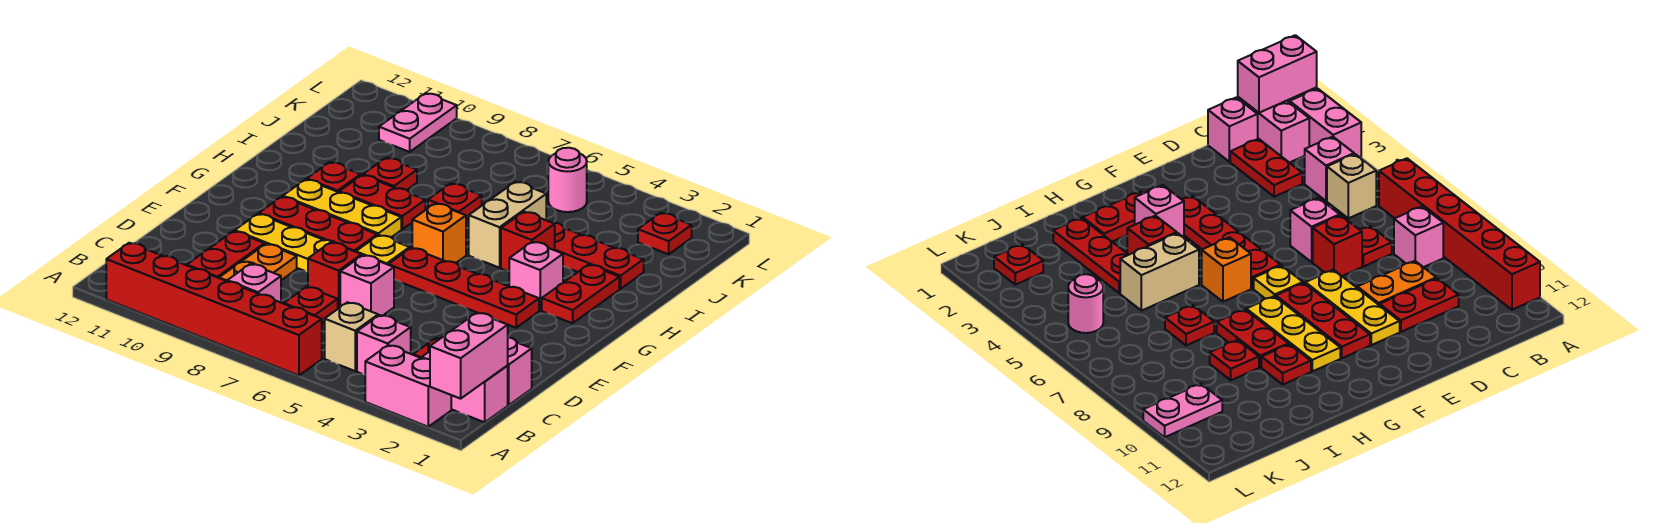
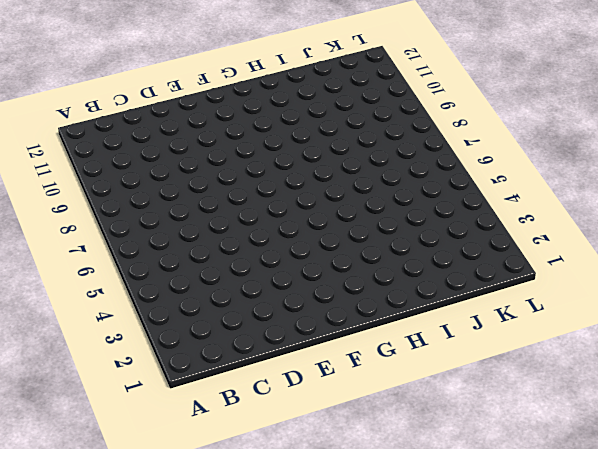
none -> pink 1x2 brick [365,345,451,427]
none -> red 1x6 brick [106,243,322,376]
none -> pink 1x2 brick [422,351,508,422]
none -> pink 1x1 brick [357,315,411,375]

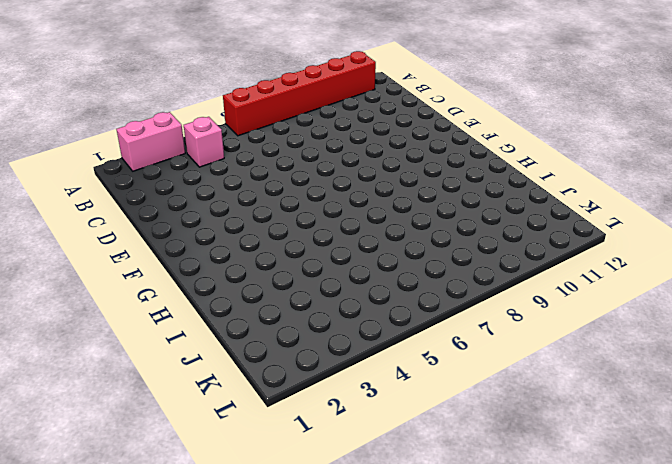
none -> pink 1x2 brick [422,351,508,422]
none -> tan 1x1 brick [325,302,378,371]
none -> pink 1x1 brick [227,264,281,302]
none -> pink 1x1 brick [507,337,532,405]

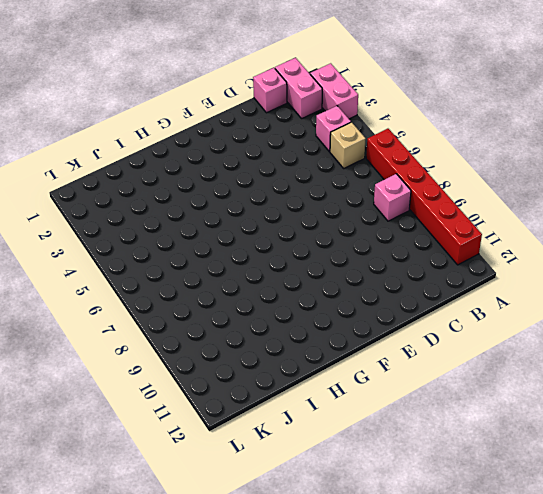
none -> red 1x2 plate [1230,139,1302,197]
none -> red 1x1 plate [284,287,338,323]
none -> orange 1x2 plate [219,244,297,281]
none -> red 1x2 plate [187,231,264,278]

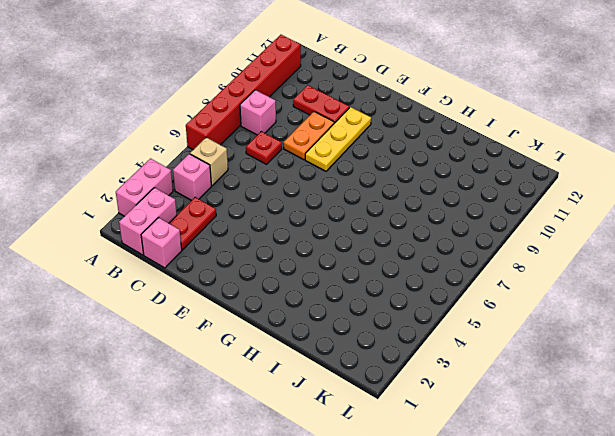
orange 1x2 plate [283,112,334,160] -> orange 1x2 plate turned to [219,244,297,281]
none -> pink 1x1 brick [340,255,394,316]
none -> red 1x1 brick [308,242,362,309]
none -> red 1x4 plate [388,248,539,328]
none -> yellow 1x1 plate [356,235,410,265]

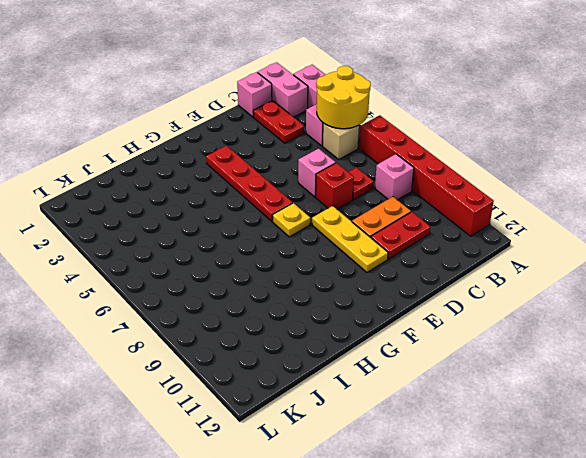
yellow 2x2 round brick [316,66,371,129] -> none
none -> red 1x3 plate [259,197,377,252]
none -> red 1x2 plate [542,265,619,323]
none -> pink 1x1 brick [509,242,563,310]
none -> orange 1x1 brick [412,203,466,263]

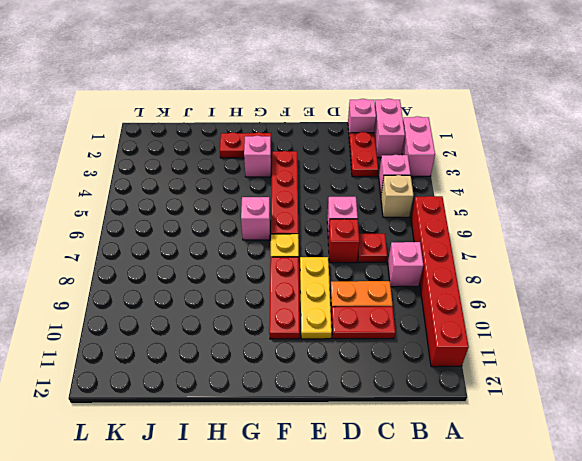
pink 1x1 brick [241,197,270,240] -> orange 1x1 brick [412,203,466,263]
none -> yellow 1x3 plate [283,179,401,237]
none -> red 1x1 brick [501,212,555,271]
none -> tan 1x2 brick [469,182,546,268]
none -> red 1x2 plate [339,175,425,229]

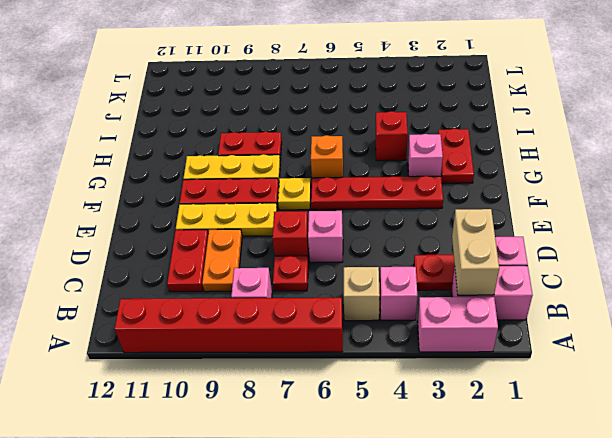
tan 1x2 brick [452,209,499,295] -> tan 1x2 brick moved to [469,182,546,268]
none -> red 1x1 plate [307,162,361,192]
none -> red 1x3 plate [552,222,644,289]
none -> red 1x1 plate [428,183,482,219]
none -> red 1x1 plate [363,158,417,190]

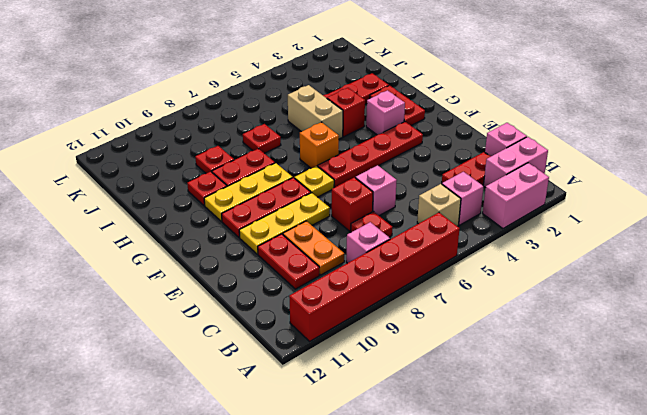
none -> red 1x1 plate [638,213,692,254]
none -> pink 1x1 round brick [548,148,587,212]
none -> pink 1x2 plate [379,93,457,152]
none -> pink 1x2 brick [430,313,508,399]

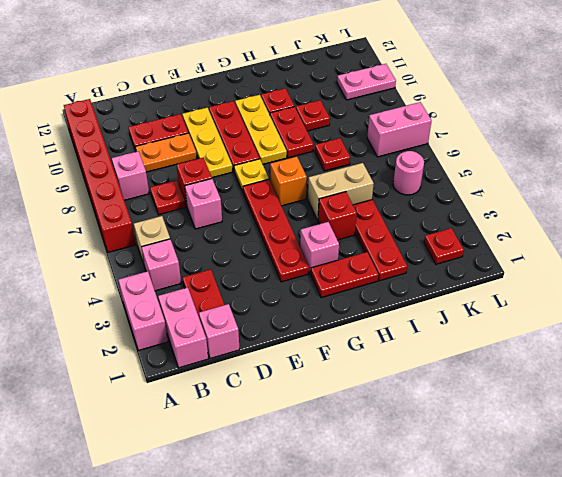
pink 1x2 brick [367,102,432,157] -> pink 1x2 brick moved to [430,313,508,399]

